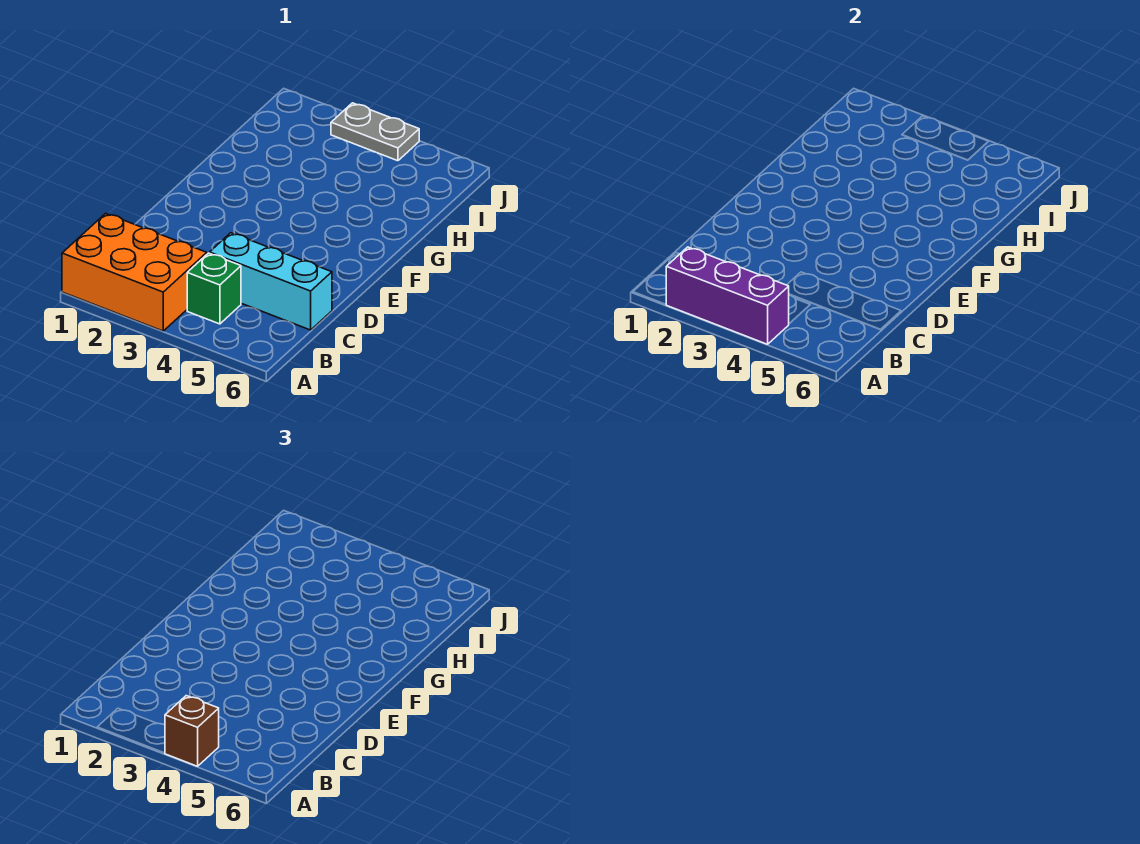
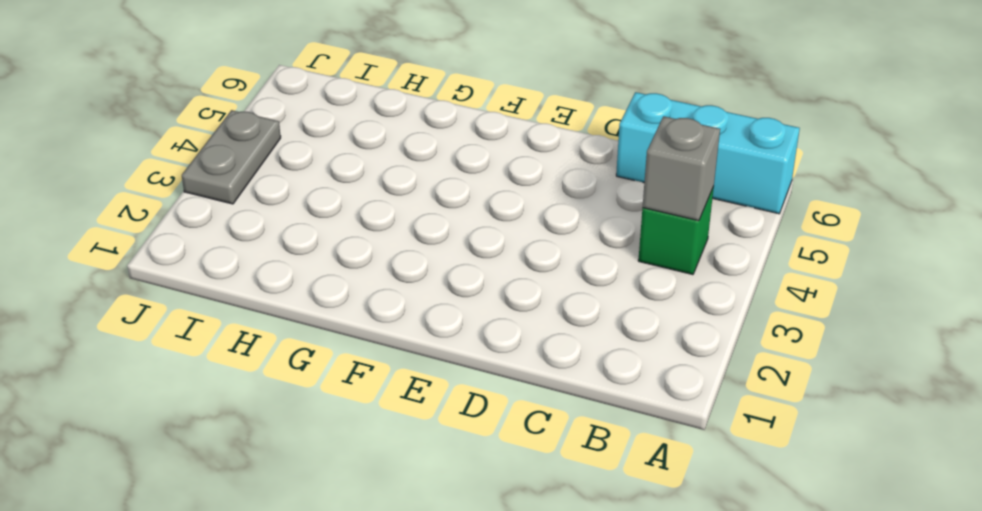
cyan 1x3 brick [616,92,800,214] -> cyan 1x3 brick turned to [210,233,332,330]
grey 1x1 brick [643,116,720,221] -> none
none -> orange 2x3 brick [62,213,207,331]
none -> purple 1x3 brick [666,247,789,344]

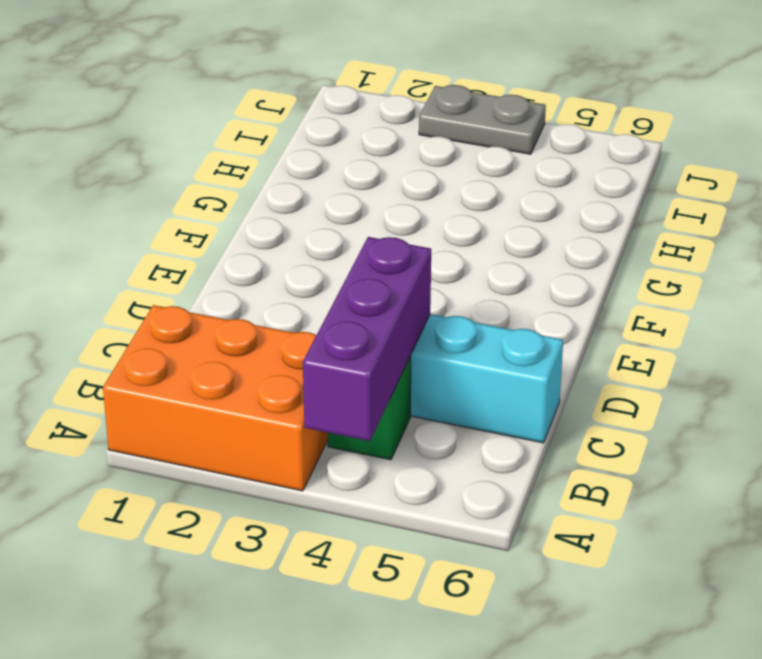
purple 1x3 brick [303,237,431,441] -> purple 1x3 brick turned to [666,247,789,344]
none -> brown 1x1 brick [165,696,219,766]

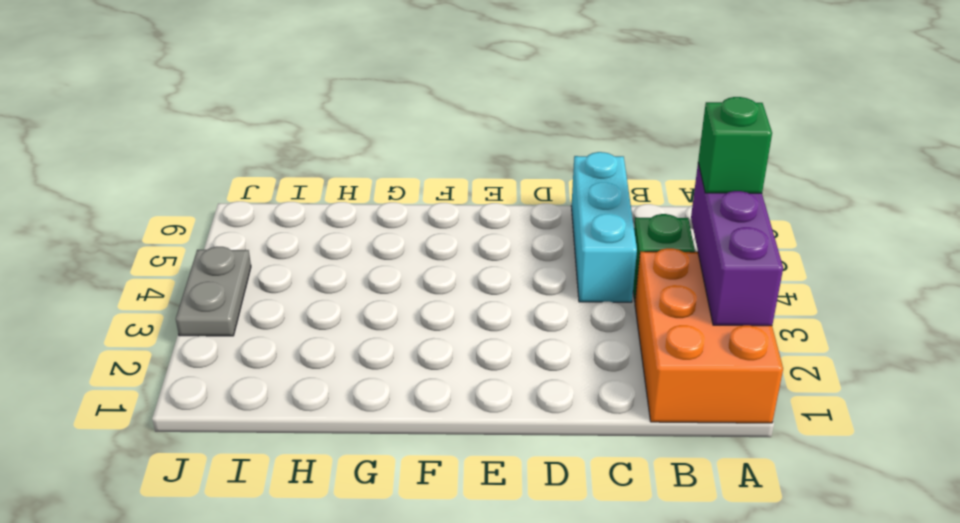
green 1x1 brick [698,97,772,193] -> brown 1x1 brick [165,696,219,766]

